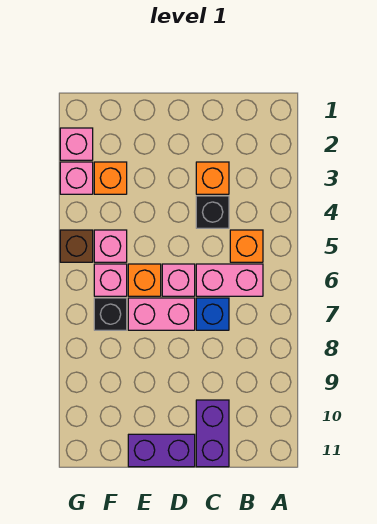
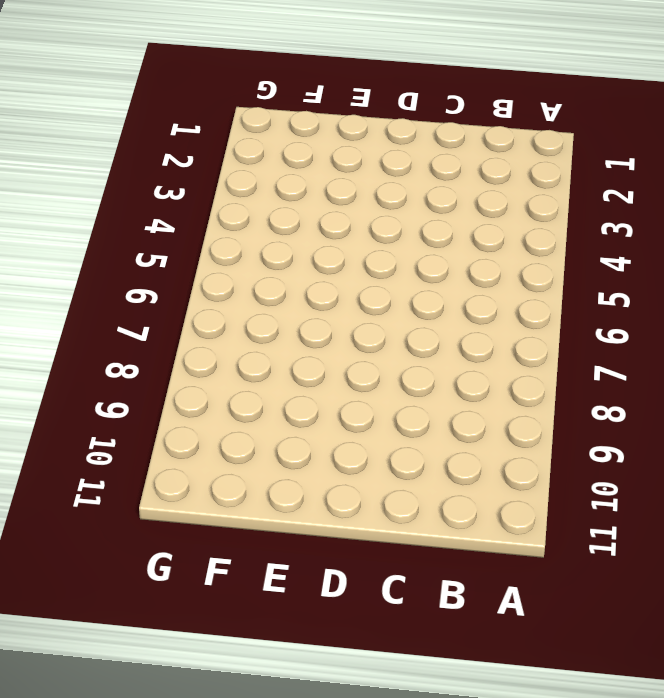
none -> orange 1x1 brick [230,230,263,262]
none -> pink 1x2 brick [196,264,263,296]
none -> orange 1x1 brick [196,162,229,194]

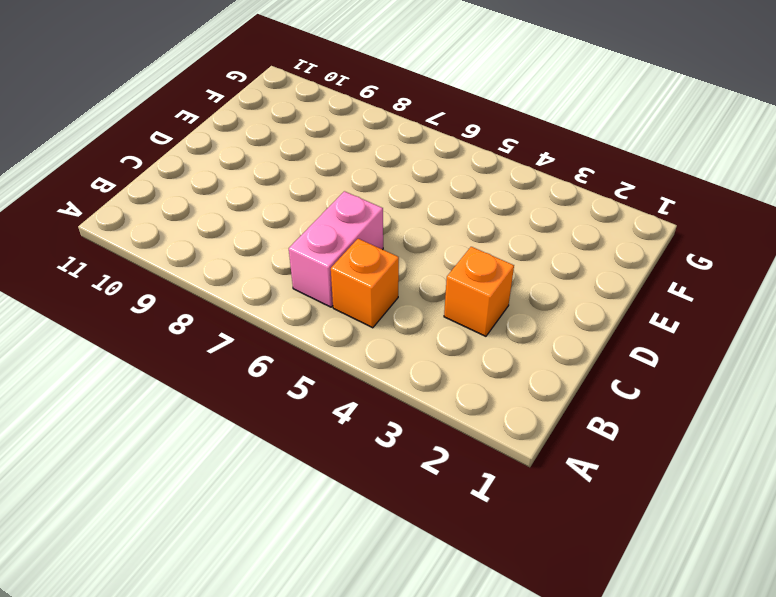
none -> black 1x1 brick [196,196,229,228]
none -> blue 1x1 brick [196,298,229,330]
none -> purple 1x2 brick [196,400,229,467]

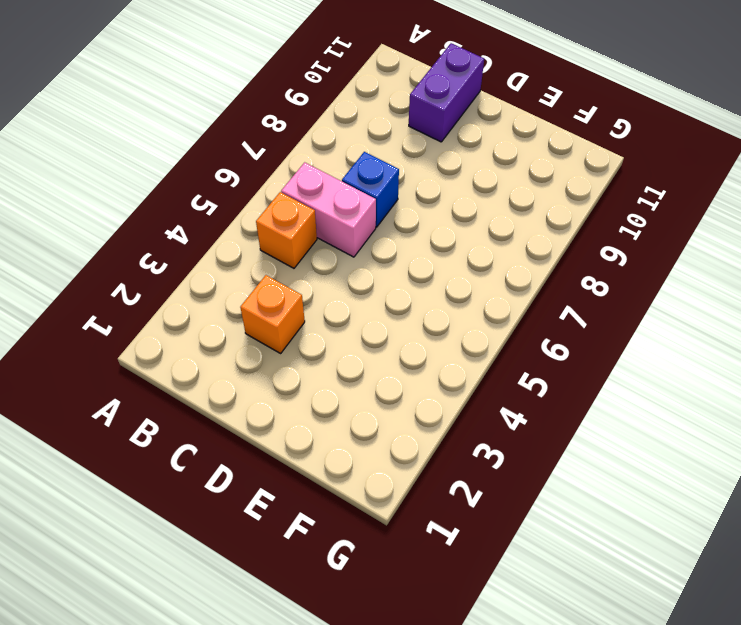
none -> black 1x1 brick [196,196,229,228]
none -> pink 1x1 brick [162,264,195,296]
none -> pink 1x2 brick [128,298,195,330]

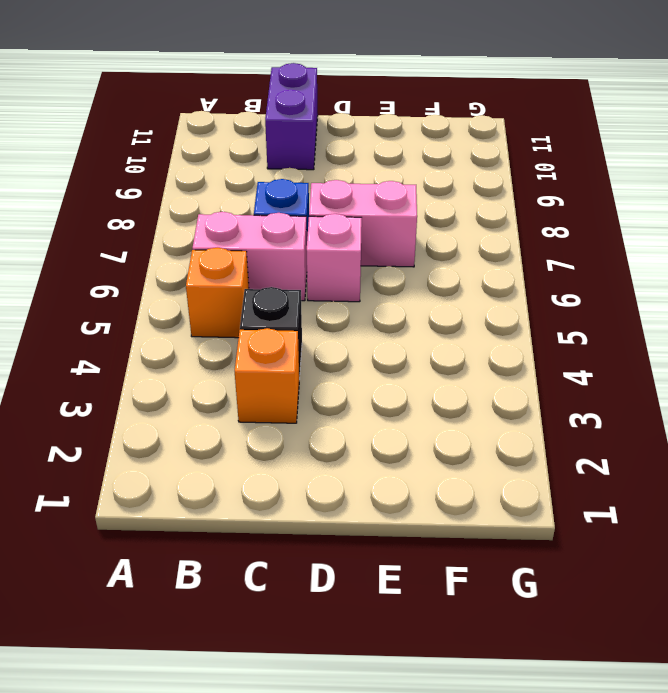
none -> purple 1x2 brick [128,434,195,467]
none -> orange 1x1 brick [128,264,161,296]
none -> orange 1x1 brick [94,162,127,194]

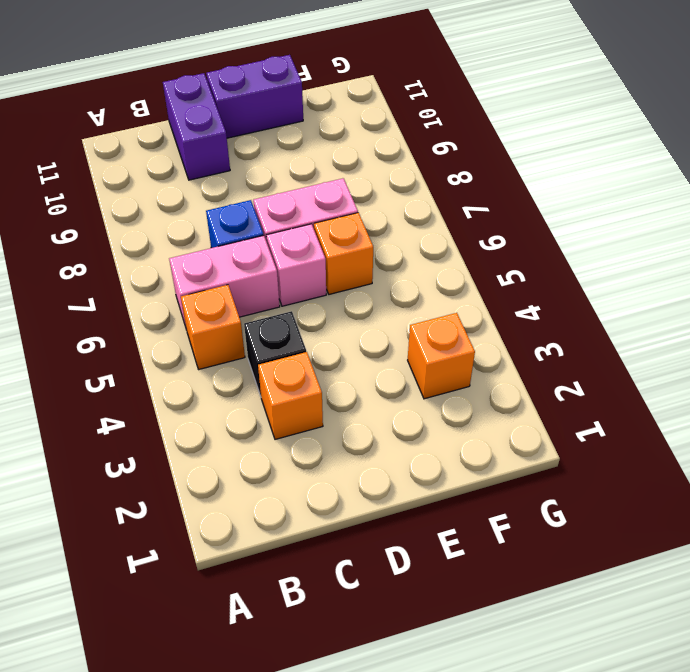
none -> pink 1x1 brick [94,230,127,262]
none -> pink 1x1 brick [94,264,127,296]
none -> black 1x1 brick [94,298,127,330]

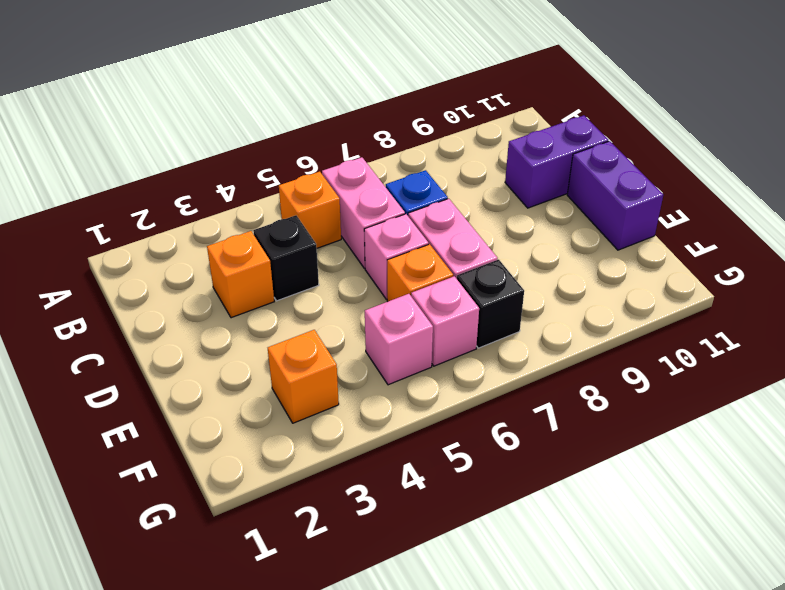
none -> pink 1x1 brick [60,128,93,160]
none -> pink 1x1 brick [60,162,93,194]
none -> brown 1x1 brick [60,230,93,262]

